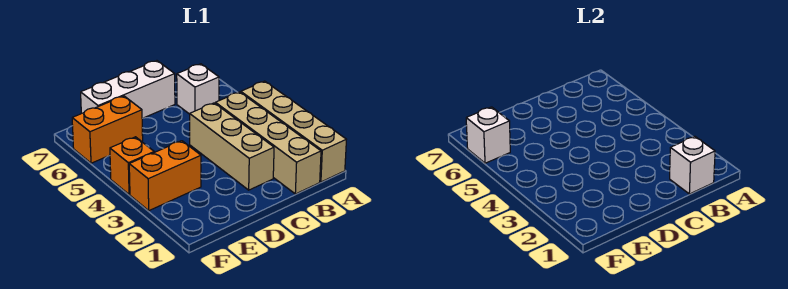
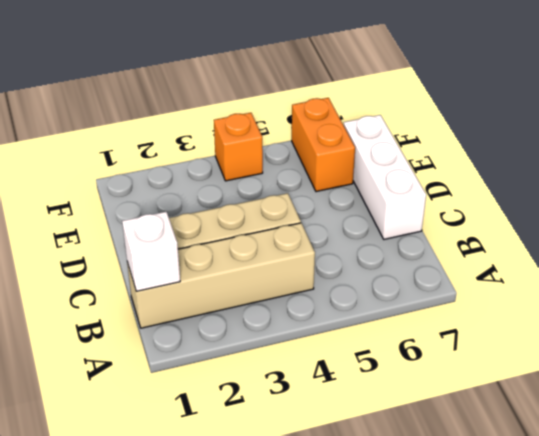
none -> tan 1x4 brick [241,81,346,182]
none -> white 1x1 brick [177,64,219,114]

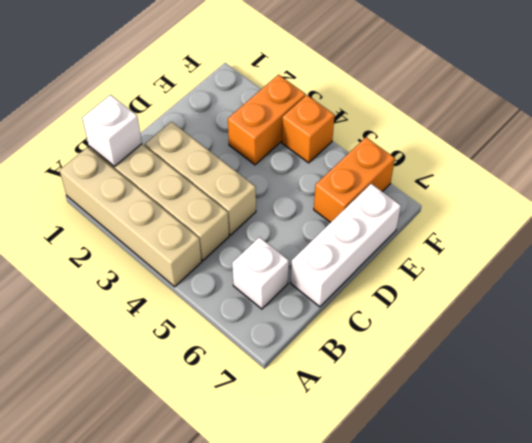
none -> white 1x1 brick [466,107,510,163]

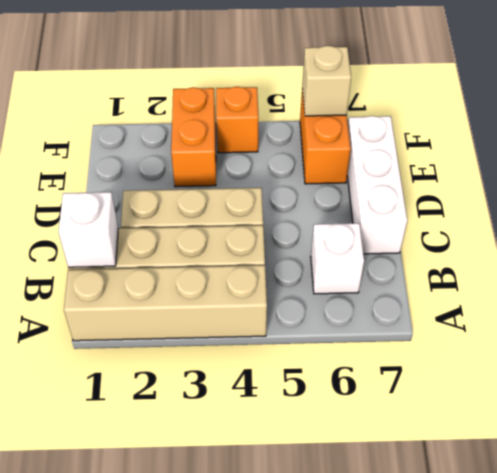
tan 1x1 brick [302,46,351,116] -> white 1x1 brick [466,107,510,163]

